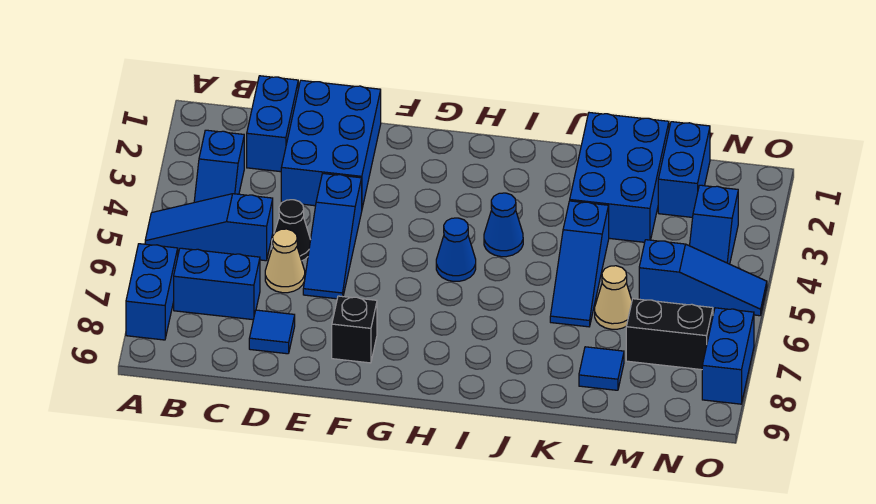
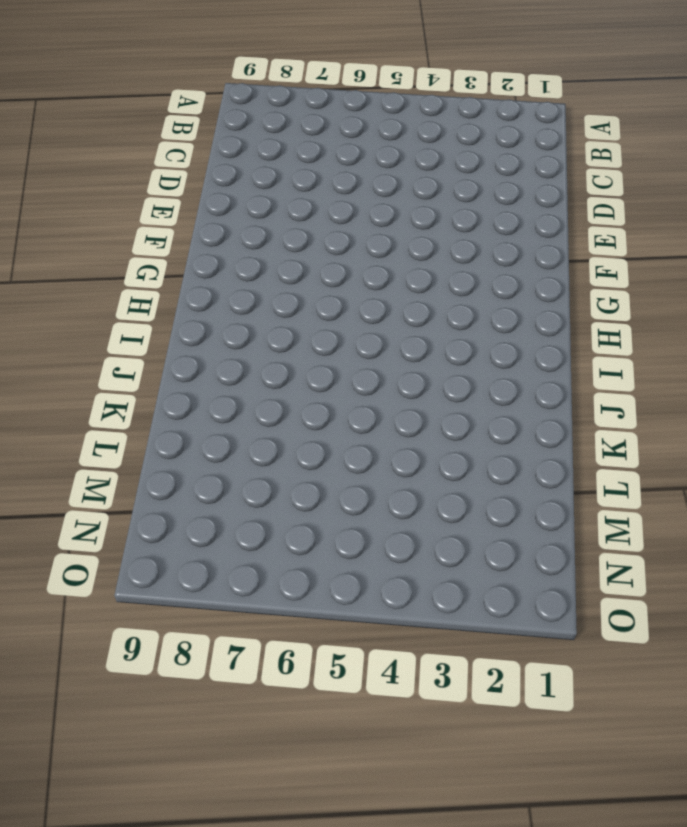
none -> blue 1x3 slope [145,194,273,261]
none -> blue 1x2 brick [126,244,178,340]
none -> blue 1x2 slope [194,130,244,202]

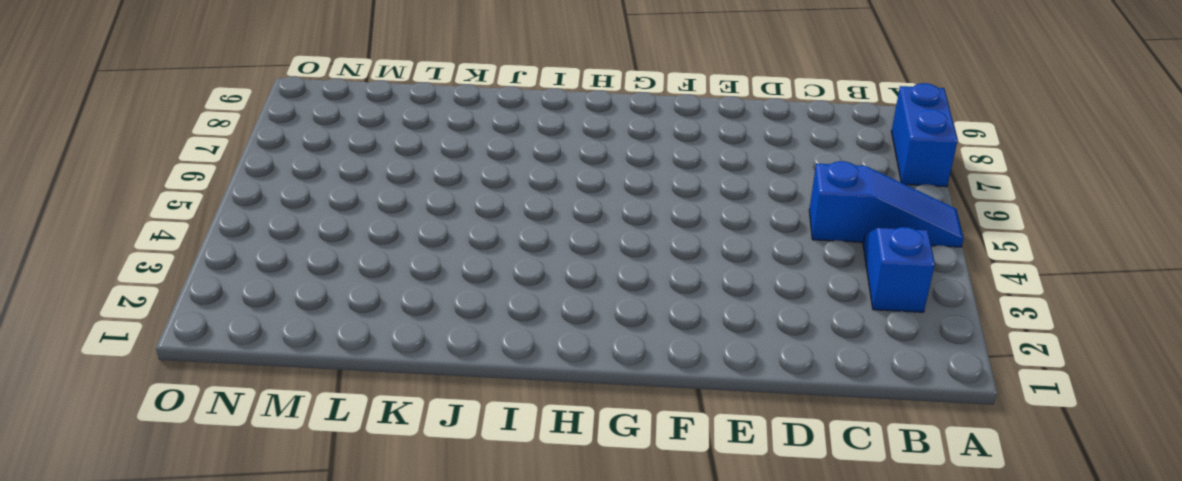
none -> blue 1x2 brick [174,248,260,320]
none -> blue 1x2 brick [247,76,298,172]
none -> blue 2x3 brick [281,80,381,208]

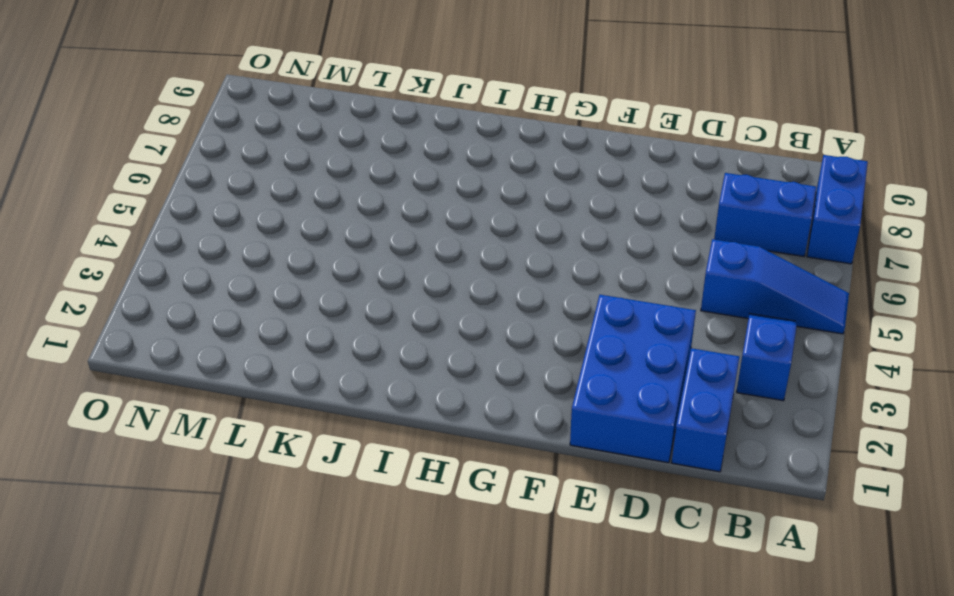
none -> black 1x1 cone [272,200,311,261]
none -> tan 1x1 cone [265,229,305,293]
none -> blue 1x1 tile [249,310,295,354]

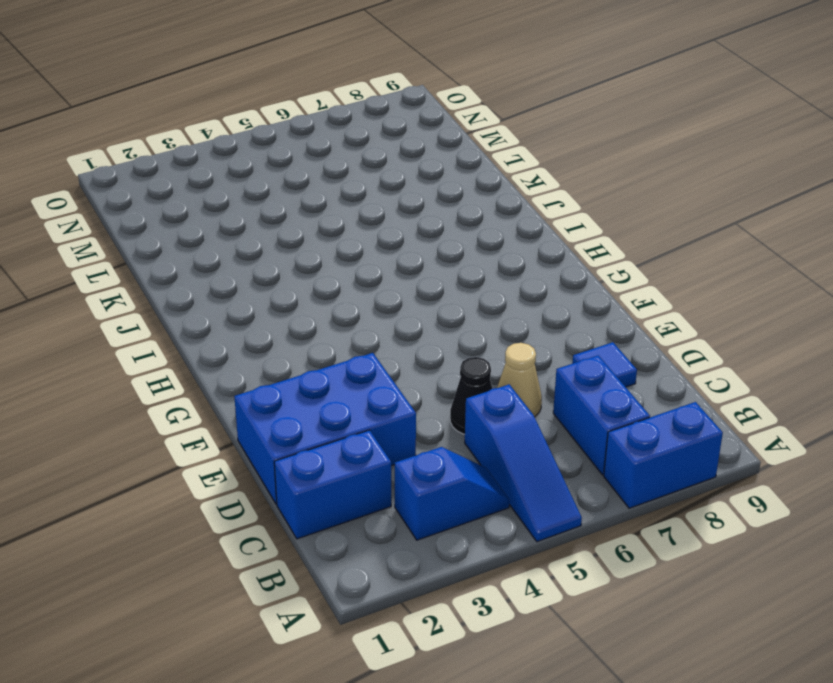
none -> blue 1x3 slope [303,174,362,299]
none -> black 1x1 brick [332,296,377,363]
none -> blue 1x1 cone [436,218,476,281]

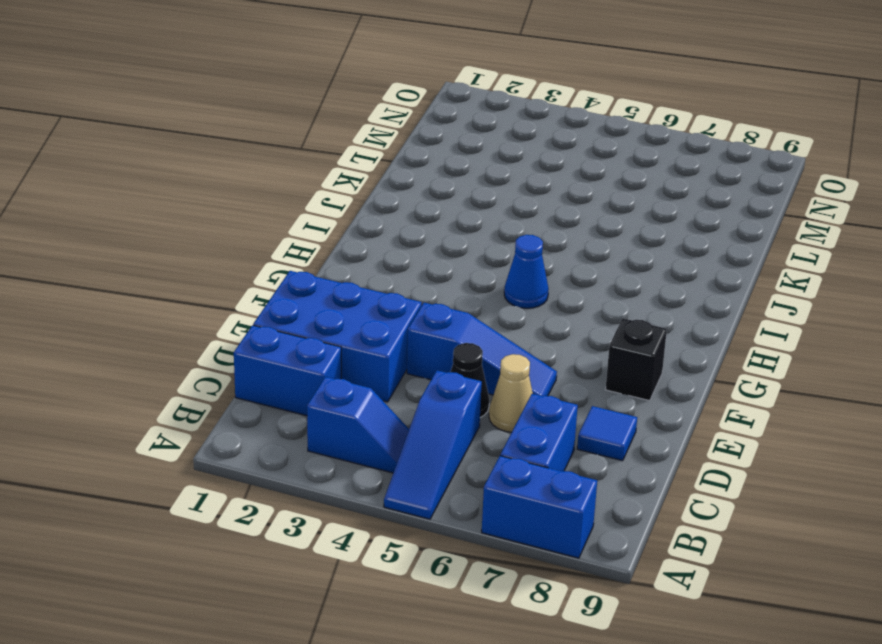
none -> blue 1x1 cone [484,193,523,257]
none -> blue 2x3 brick [570,113,669,242]
none -> blue 1x3 slope [550,201,609,327]

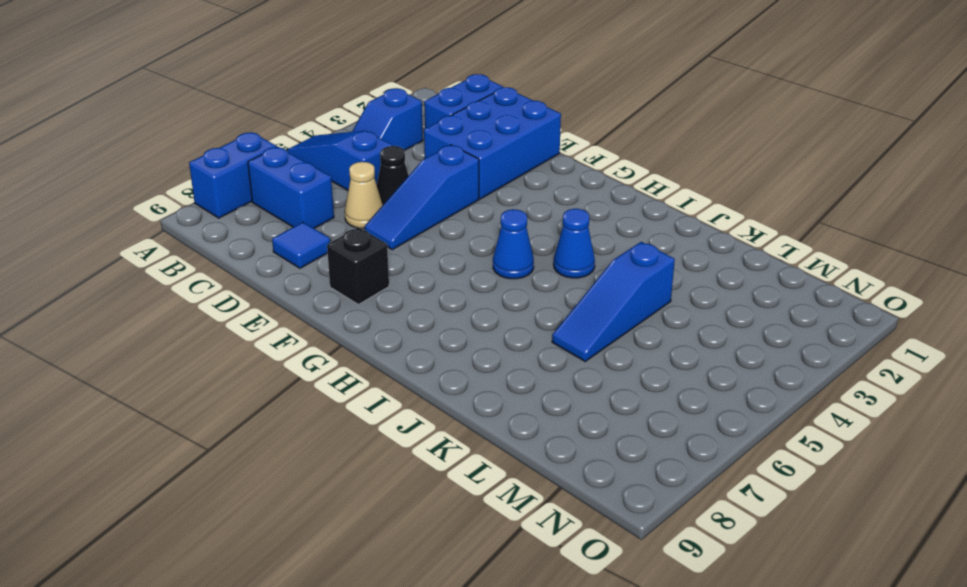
none -> blue 2x3 brick [570,113,669,242]
none -> tan 1x1 cone [595,266,632,329]
none -> blue 1x1 tile [579,347,624,390]

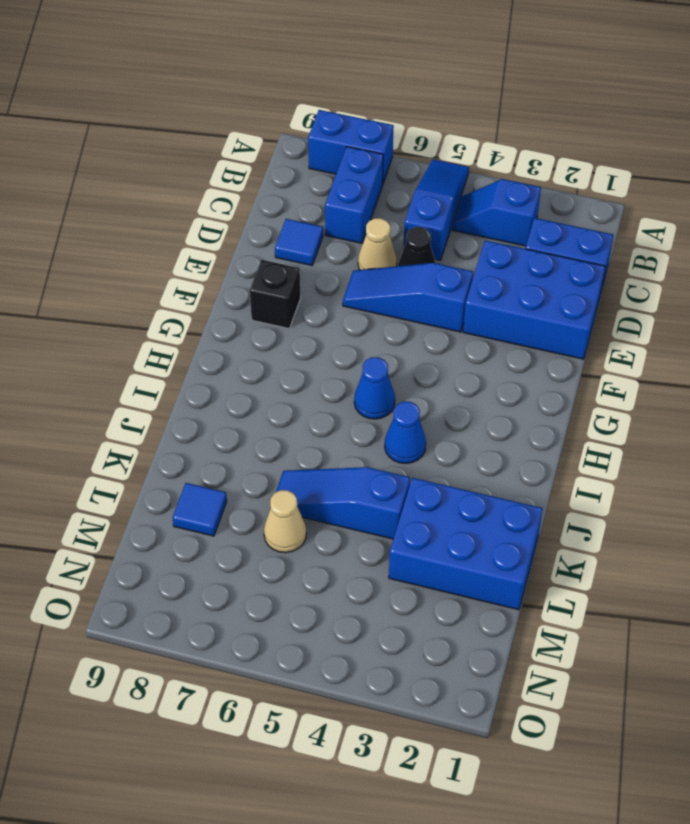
none -> blue 1x2 brick [658,122,710,217]
none -> blue 1x3 slope [639,240,767,316]
none -> black 1x2 brick [626,299,713,370]

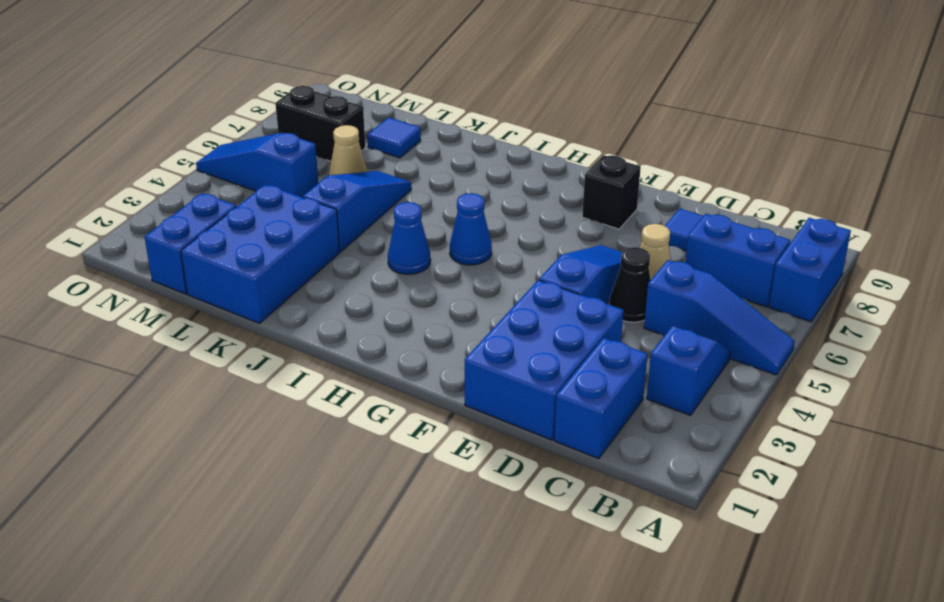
none -> blue 1x2 slope [690,185,738,264]
none -> blue 1x2 brick [702,308,754,404]

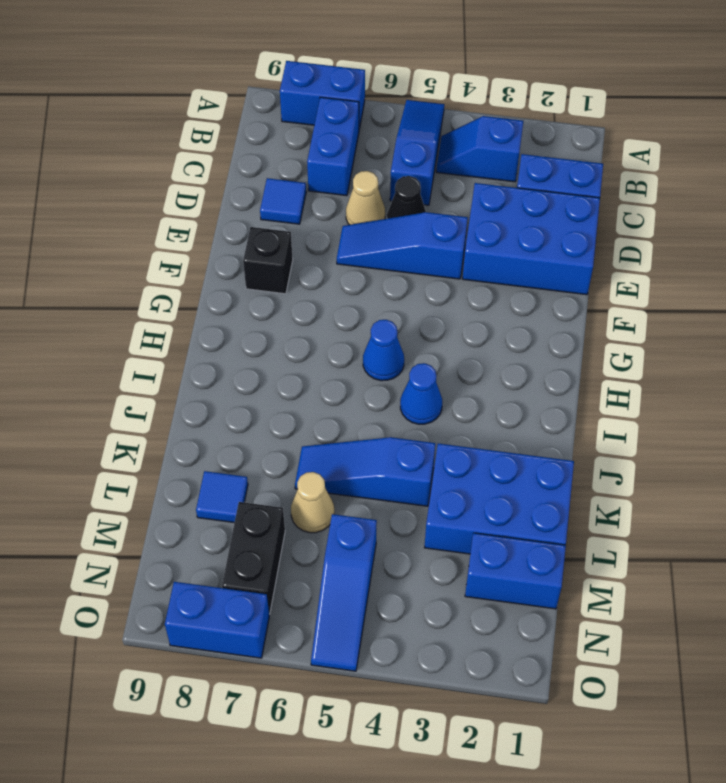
none -> blue 1x2 slope [690,185,738,264]

